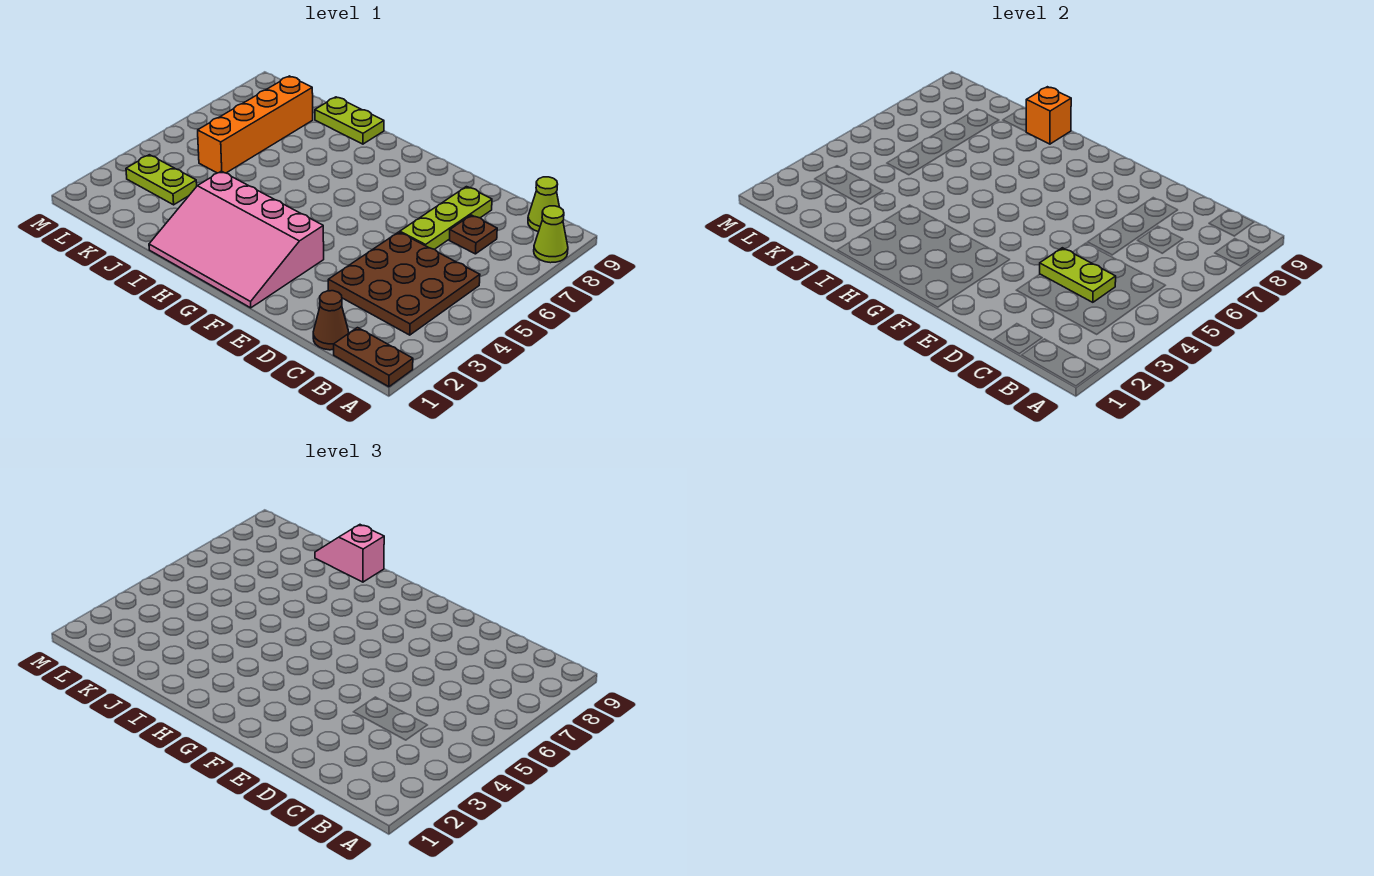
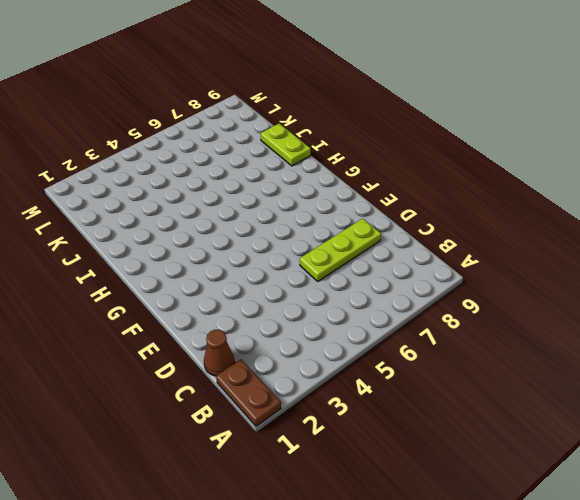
none -> lime 1x1 cone [534,206,568,263]
none -> brown 3x3 plate [328,232,480,335]
none -> lime 1x1 cone [528,177,559,232]

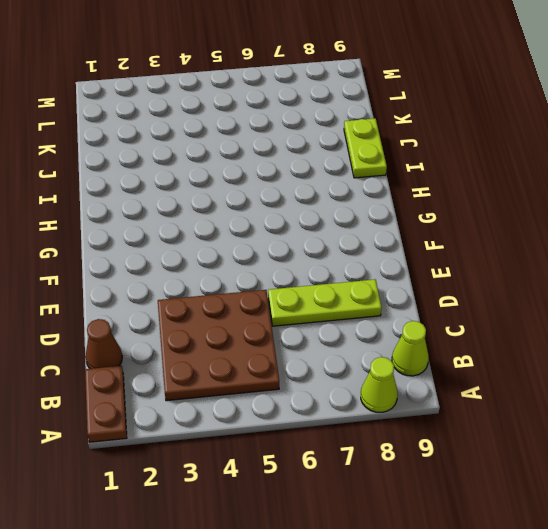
none -> brown 1x1 plate [449,215,497,254]
none -> pink 3x4 slope [149,171,324,308]
none -> lime 1x2 plate [126,155,197,205]

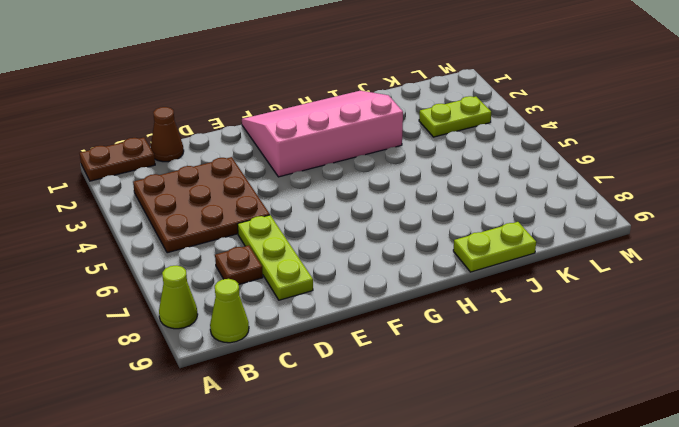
none -> orange 1x4 brick [198,76,313,173]
none -> lime 1x2 plate [1040,248,1116,302]
none -> orange 1x1 brick [1026,87,1071,144]

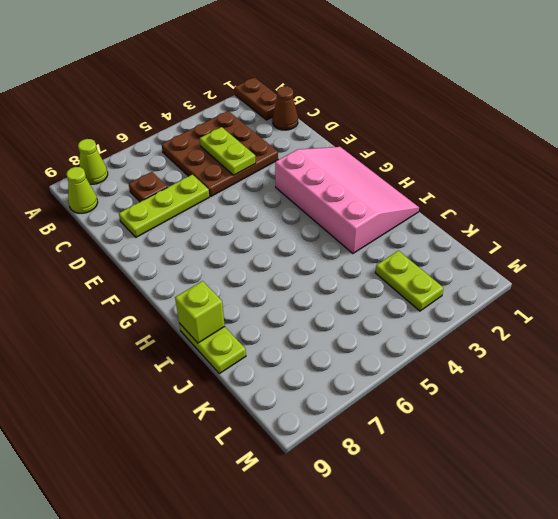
lime 1x1 brick [175,281,225,343] -> orange 1x1 brick [1026,87,1071,144]
none -> orange 1x4 brick [198,76,313,173]
none -> pink 1x2 slope [315,525,384,582]

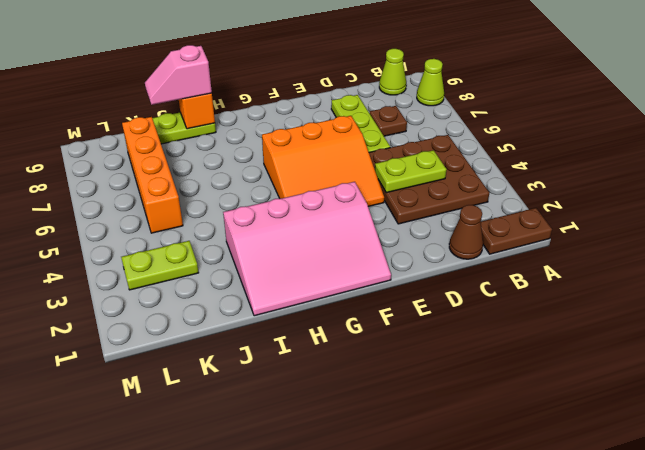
orange 3x3 slope [262,116,384,206] -> none

